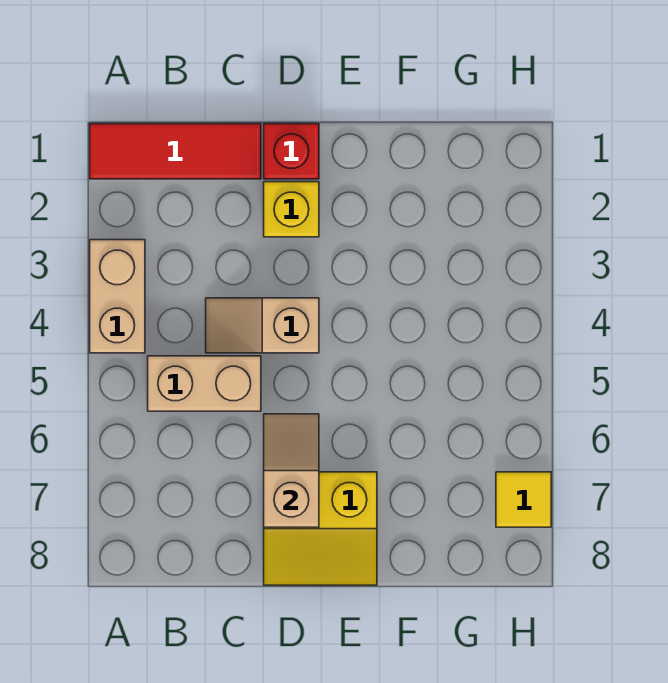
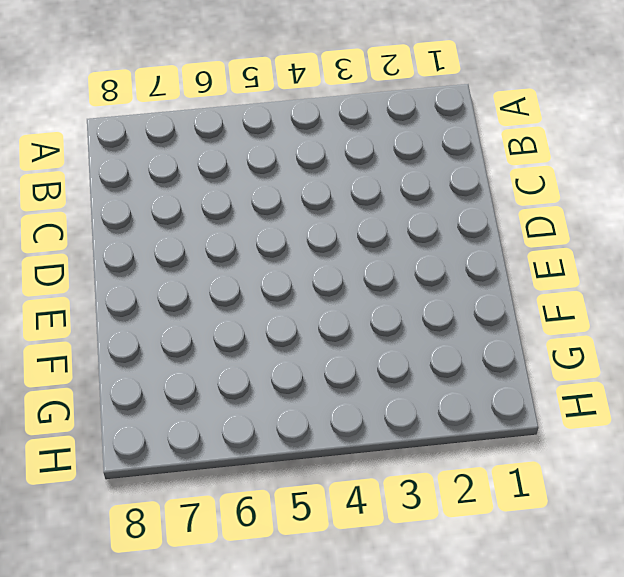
none -> red 1x3 tile [90,124,261,179]
none -> tan 1x2 brick [90,240,145,353]

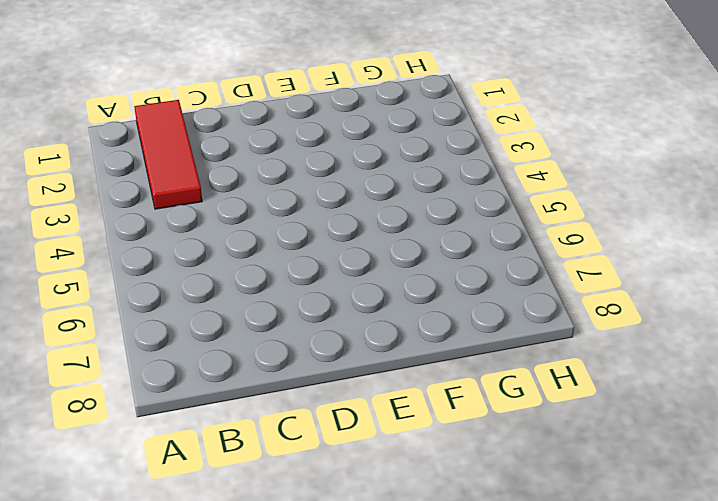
red 1x3 tile [134,100,202,209] -> red 1x3 tile turned to [90,124,261,179]
none -> tan 1x2 brick [90,240,145,353]
none -> tan 1x2 brick [148,356,261,411]

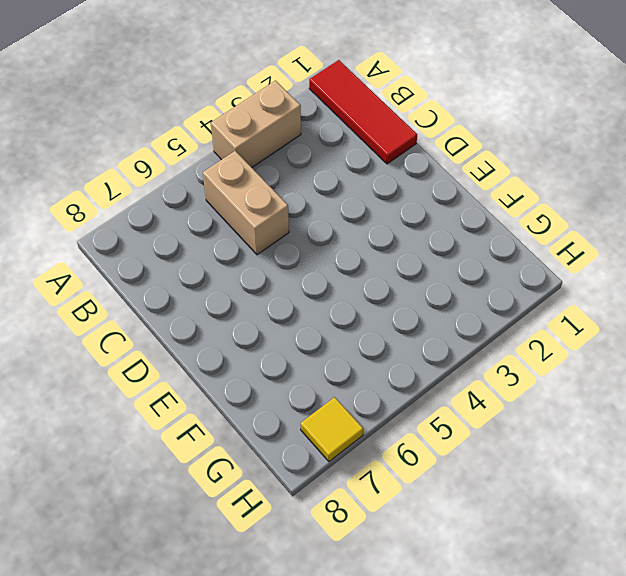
none -> tan 1x2 slope [206,298,319,353]
none -> red 1x1 brick [264,124,319,179]

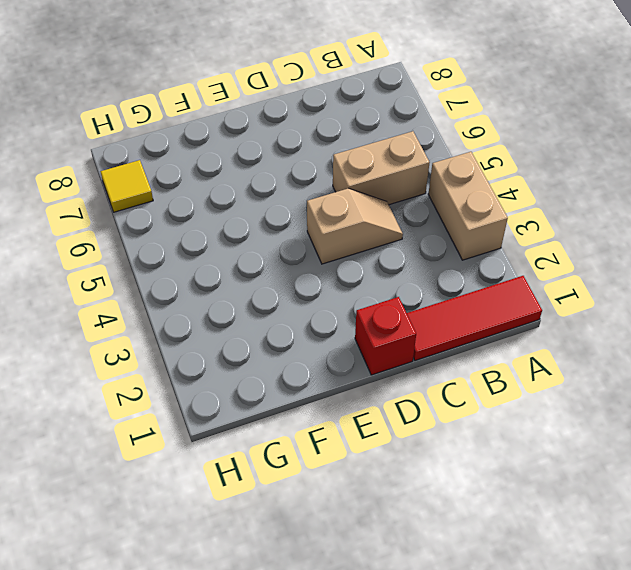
none -> yellow 1x1 brick [264,182,319,237]
none -> yellow 2x2 slope [264,472,377,585]

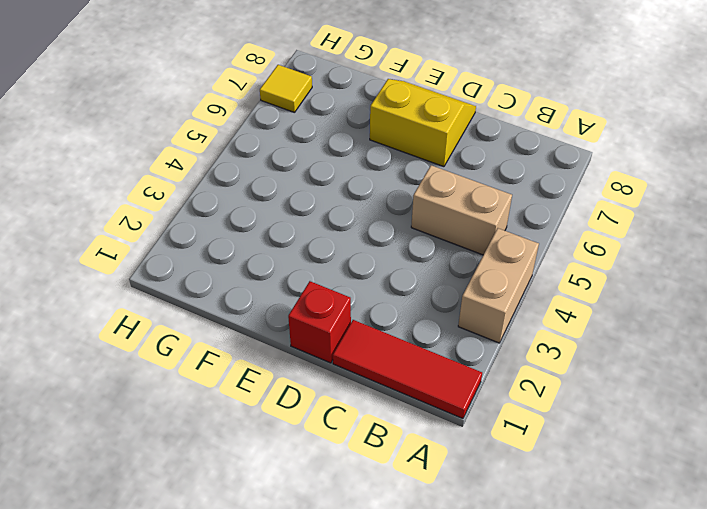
none -> tan 1x2 slope [206,298,319,353]
none -> yellow 1x1 brick [264,182,319,237]

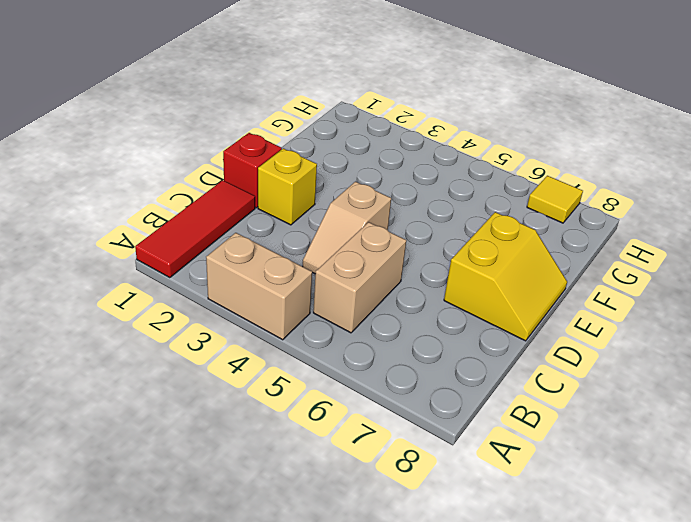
none -> tan 1x2 slope [264,414,319,527]

